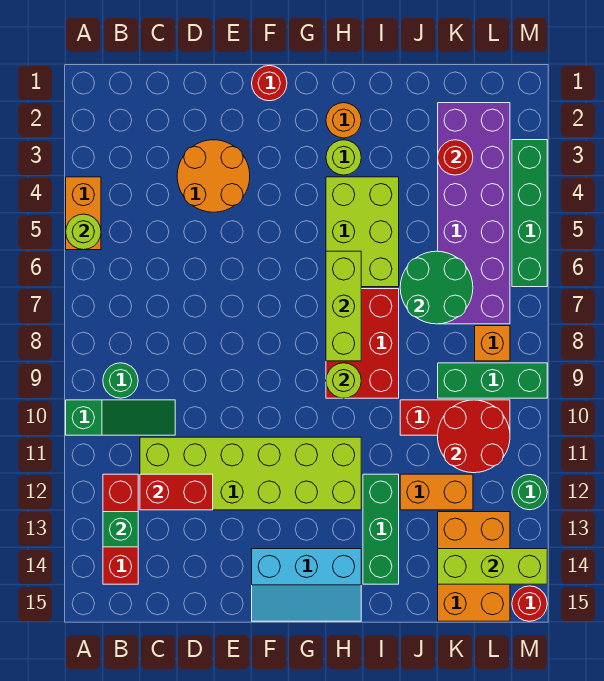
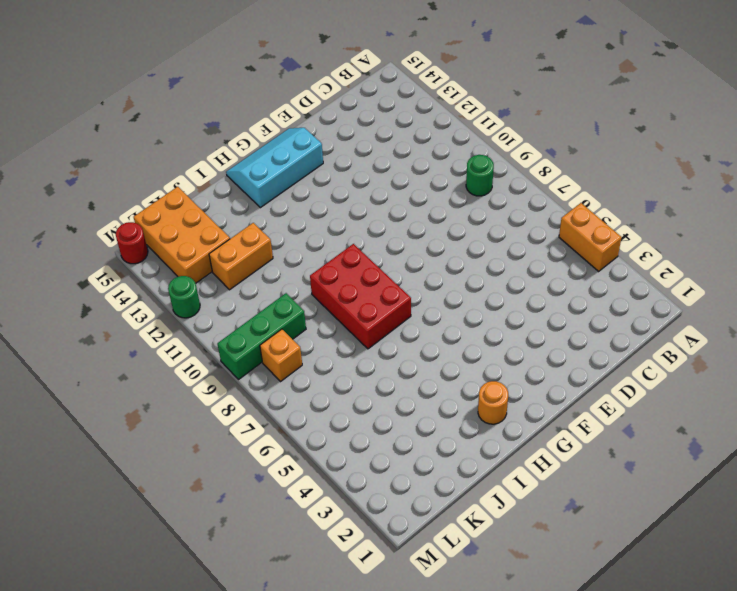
none -> green 1x3 slope [66,400,175,435]
none -> red 1x3 brick [103,474,138,584]
none -> lime 2x6 brick [140,437,361,510]
none -> orange 2x2 round brick [177,140,250,212]

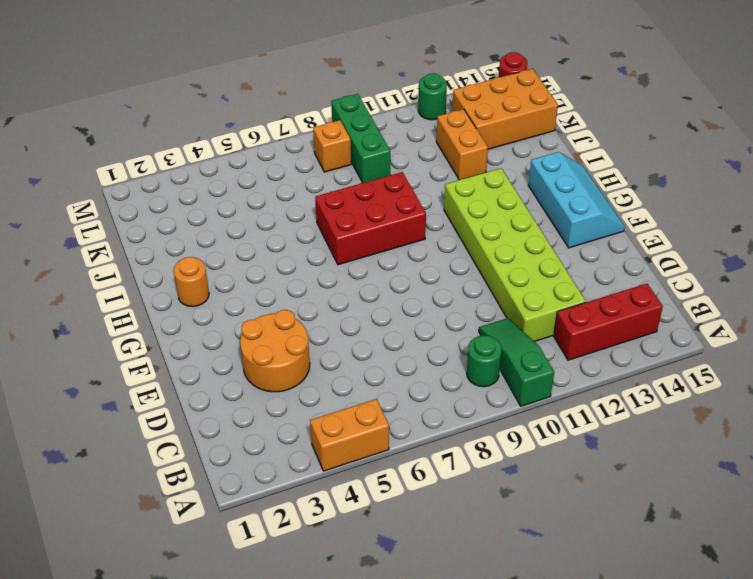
none -> red 1x1 round brick [252,65,287,101]
none -> lime 1x1 round brick [326,140,361,175]
none -> lime 2x3 brick [326,177,399,287]
none -> green 1x3 brick [363,474,399,584]

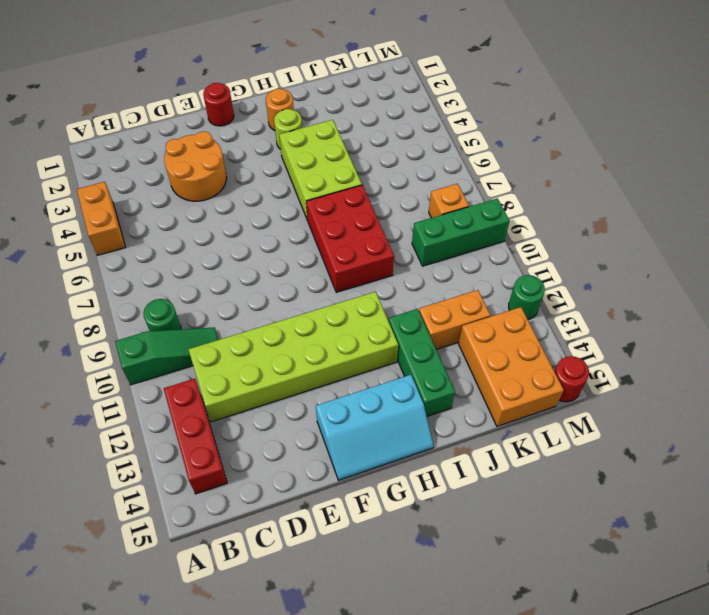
none -> red 1x3 brick [400,400,510,435]
none -> purple 2x6 brick [438,103,510,324]
none -> green 1x4 brick [512,140,547,287]
none -> lime 1x1 round brick [66,214,101,250]

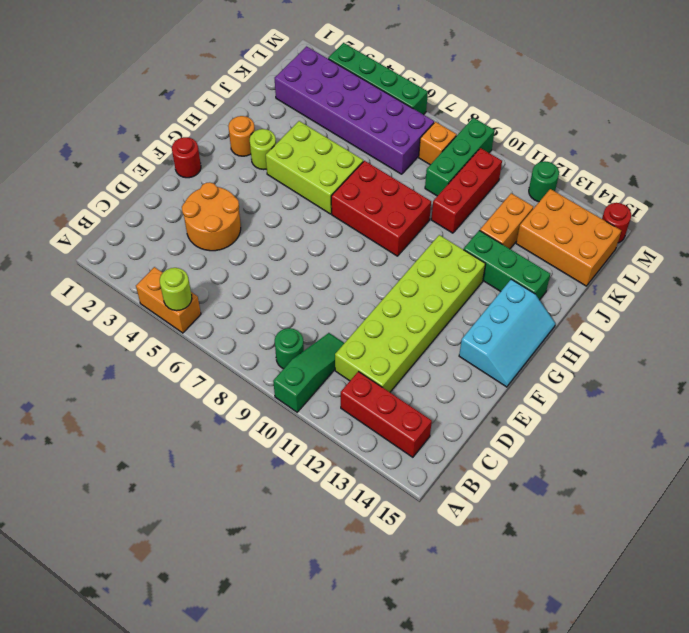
none -> green 1x1 brick [103,512,138,547]
none -> red 1x2 brick [140,474,213,510]
none -> lime 1x3 brick [326,251,361,361]
none -> lime 1x1 round brick [326,363,361,398]

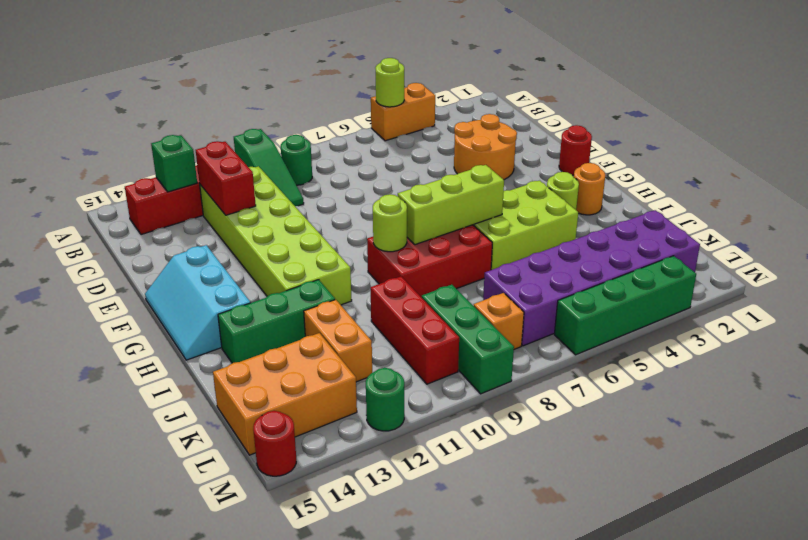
none -> green 2x2 round brick [400,251,473,324]
none -> red 1x1 round brick [438,140,473,175]
none -> red 2x2 round brick [438,400,510,473]
none -> lime 1x3 brick [438,549,547,584]

